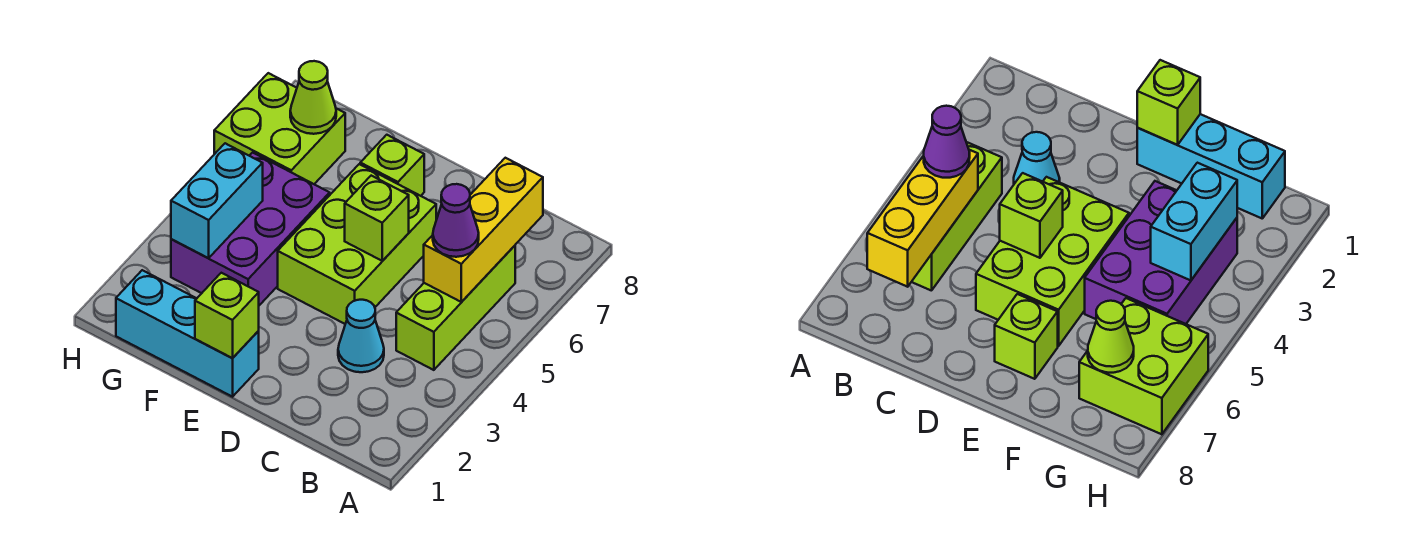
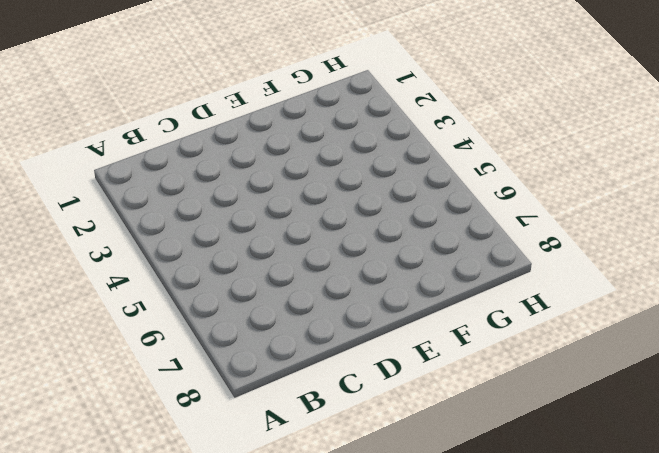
none -> lime 1x3 brick [396,246,515,370]
none -> cyan 1x1 cone [338,300,384,372]
none -> lime 2x3 brick [278,164,436,324]

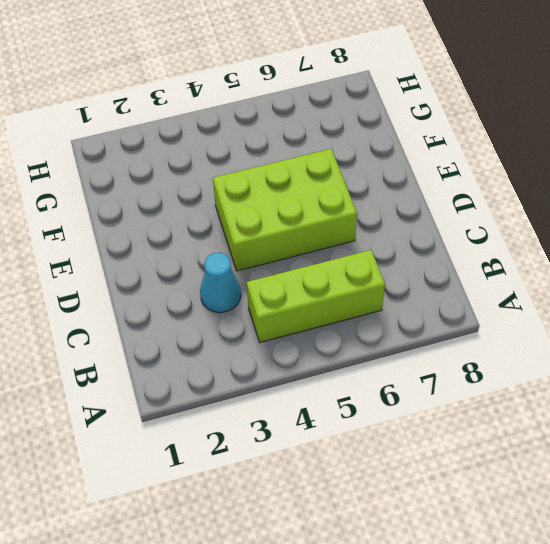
none -> cyan 1x3 brick [116,270,259,397]
none -> lime 1x1 brick [360,135,424,196]
none -> purple 2x3 brick [171,152,330,305]

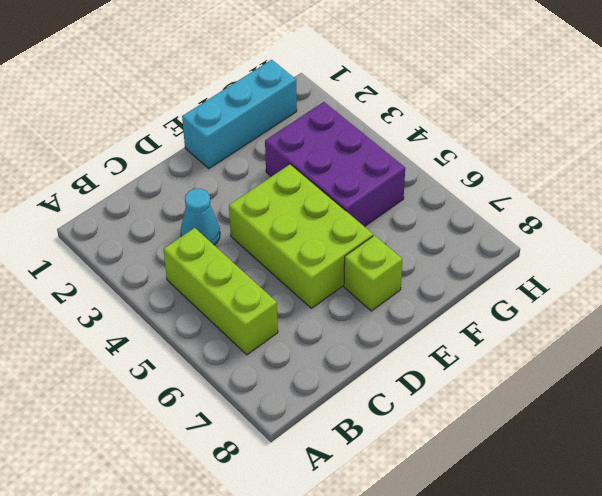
none -> lime 2x2 brick [214,73,345,184]
none -> yellow 1x3 brick [424,158,543,302]
none -> lime 1x1 brick [345,176,409,261]

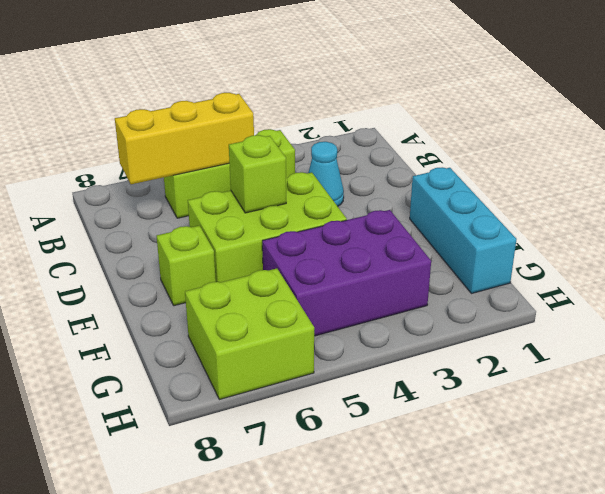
none -> lime 1x1 brick [195,273,259,358]
none -> cyan 1x2 brick [171,143,263,258]
none -> lime 1x1 cone [290,61,336,134]

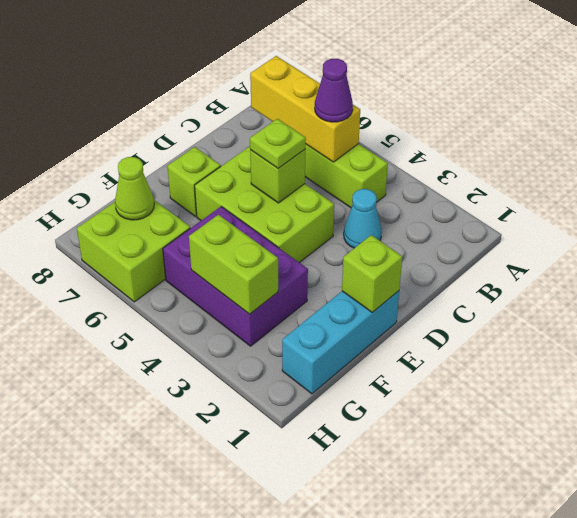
lime 1x1 plate [250,119,306,168] -> none
lime 1x2 brick [189,215,278,314] -> cyan 1x2 brick [171,143,263,258]

